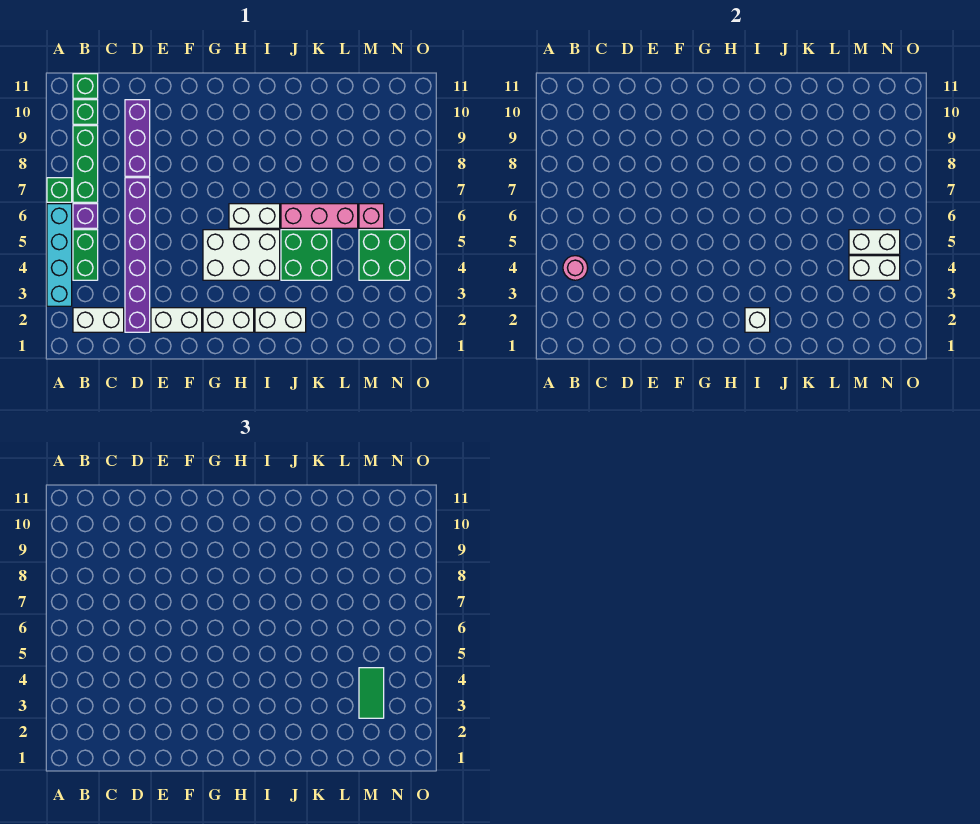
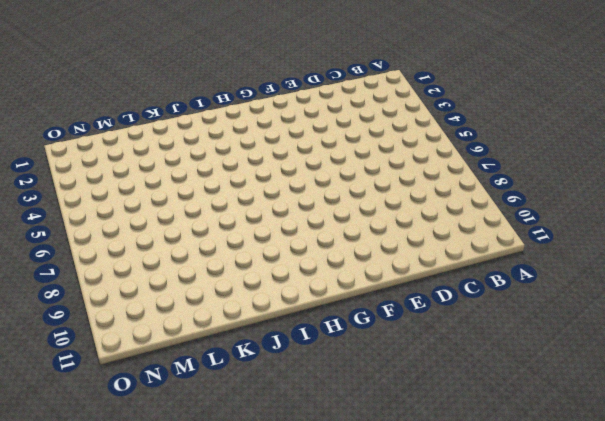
none -> cyan 1x4 brick [47,204,72,306]
none -> green 1x1 brick [47,178,72,202]
none -> white 1x2 brick [73,308,124,332]

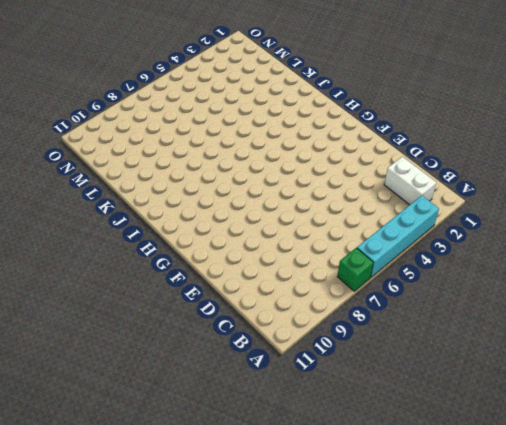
none -> green 1x2 brick [73,230,98,280]
none -> purple 1x1 brick [73,204,98,228]
none -> green 1x3 brick [73,126,98,202]

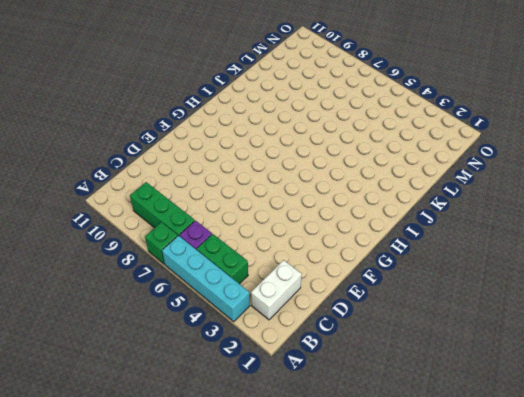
none -> green 1x1 brick [73,100,98,124]
none -> green 1x1 brick [73,74,98,98]
none -> purple 1x6 brick [125,178,150,332]

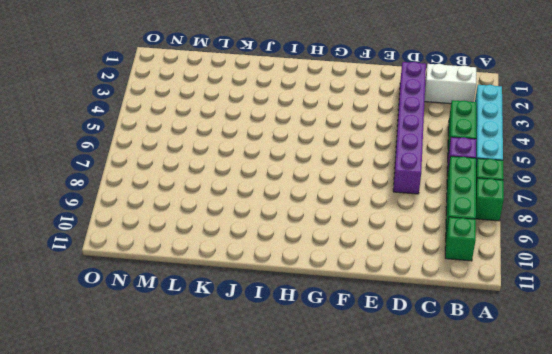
green 1x1 brick [476,178,504,221] -> green 1x1 brick moved to [73,74,98,98]
none -> purple 1x3 brick [125,100,150,176]
none -> white 1x2 brick [151,308,202,332]
none -> white 1x2 brick [203,308,254,332]

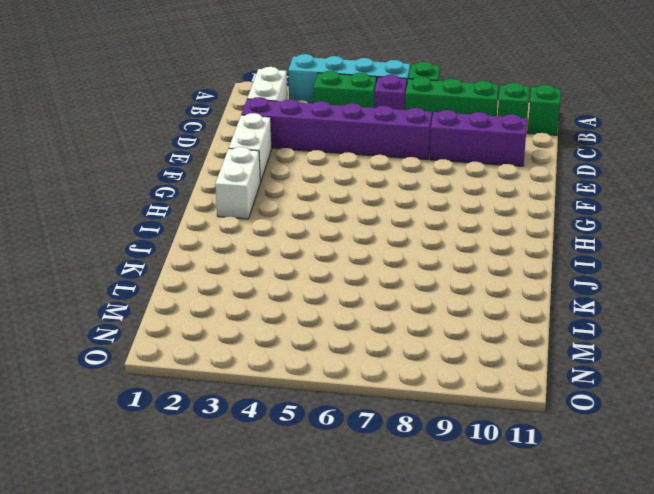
none -> white 2x3 brick [203,230,280,280]
none -> white 1x2 brick [229,204,280,228]
none -> white 1x2 brick [255,308,306,332]

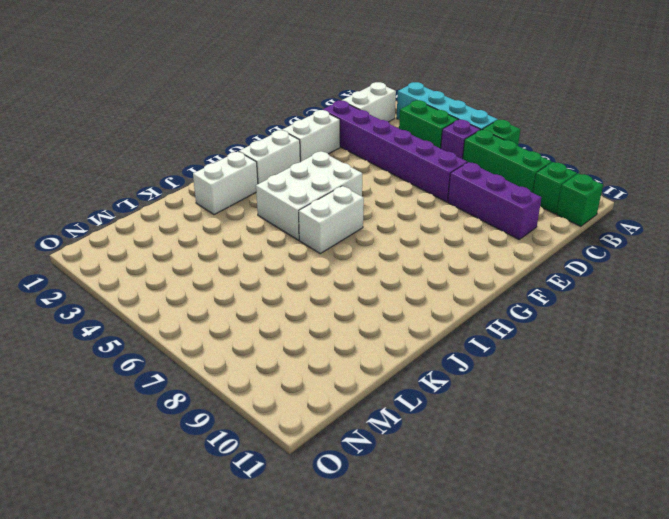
none -> green 2x2 brick [281,230,332,280]
none -> pink 1x3 brick [281,204,358,228]
none -> green 2x2 brick [359,230,410,280]

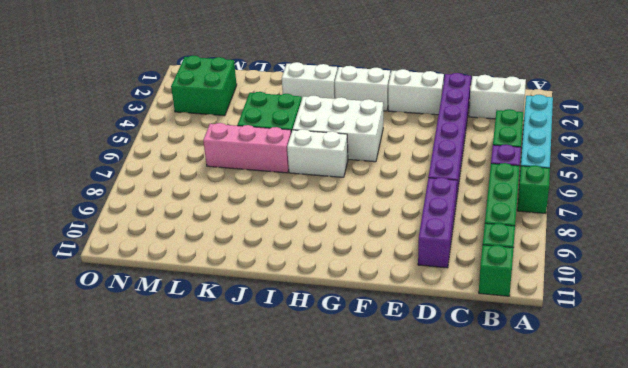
green 2x2 brick [171,56,237,116] -> green 2x2 brick moved to [359,230,410,280]
none -> pink 1x1 brick [359,204,384,228]
none -> pink 1x1 round brick [563,256,588,280]
none -> white 1x1 brick [745,308,770,332]

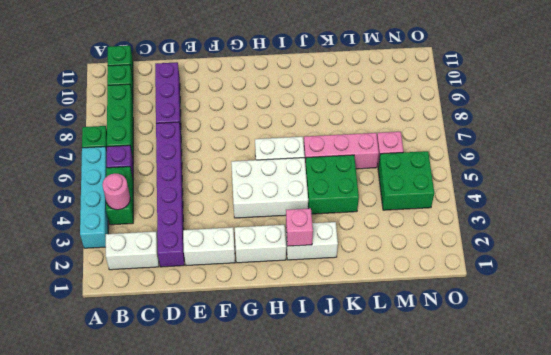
pink 1x1 brick [286,208,313,246] -> white 1x1 brick [745,308,770,332]
none -> white 1x2 brick [849,256,900,280]
none -> white 1x2 brick [849,230,900,254]
none -> green 1x2 tile [359,668,384,718]

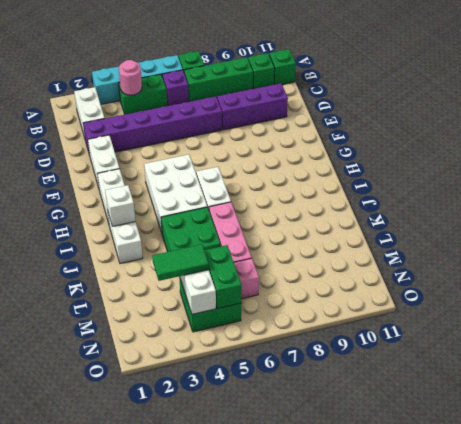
green 1x2 brick [204,245,242,308] -> white 1x2 brick [849,230,900,254]

